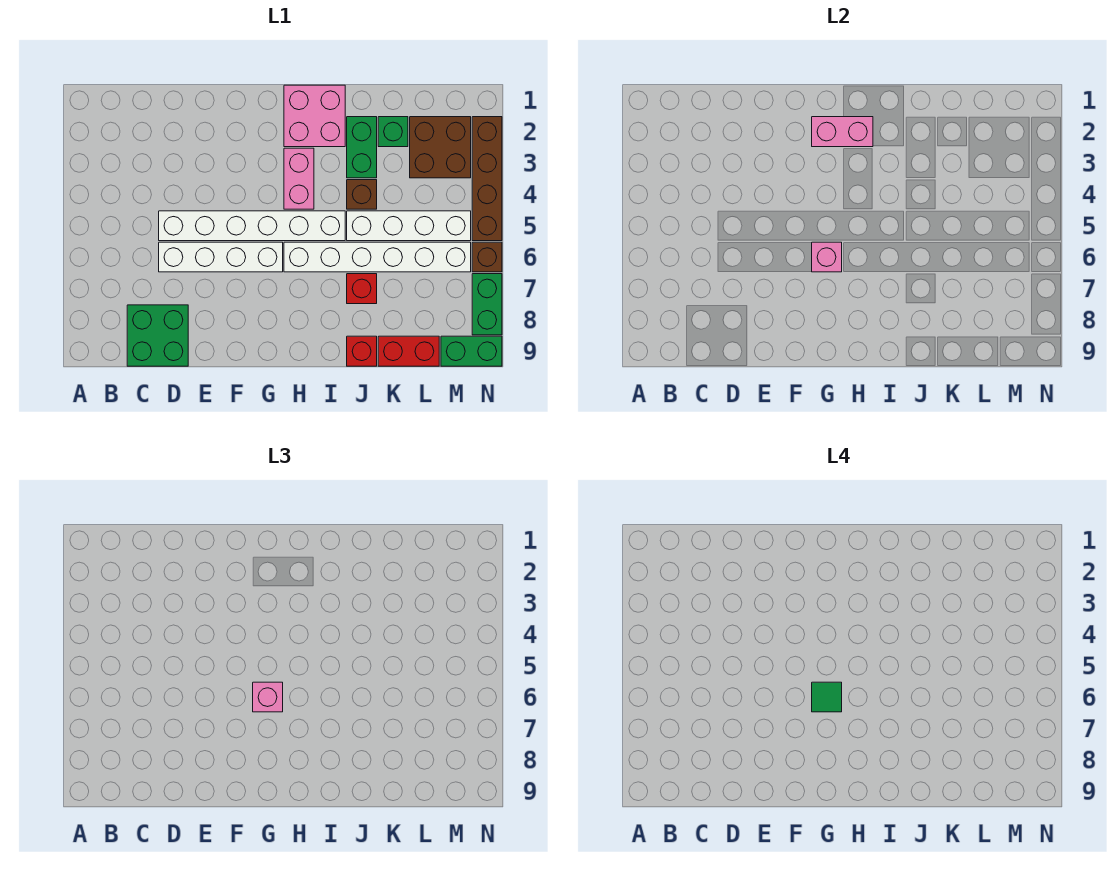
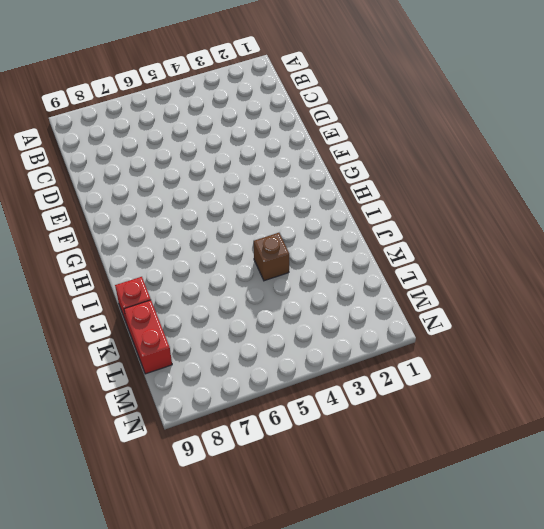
none -> green 2x2 brick [127,305,188,366]
none -> white 1x6 brick [159,211,345,241]
none -> white 1x4 brick [159,242,283,272]

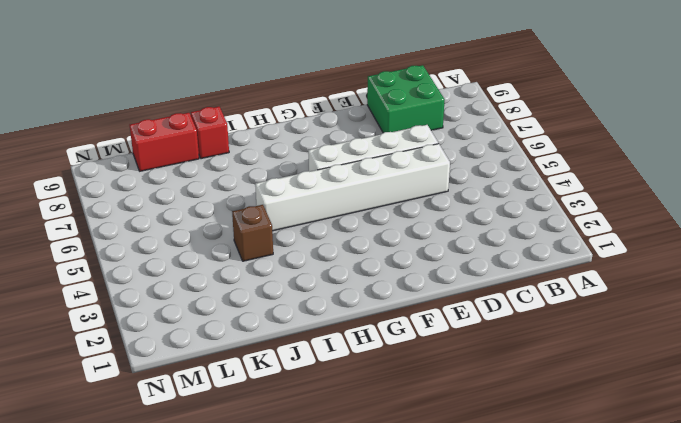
none -> pink 2x2 brick [284,85,345,147]
none -> pink 1x2 brick [284,148,314,209]
none -> white 1x6 brick [284,242,471,272]

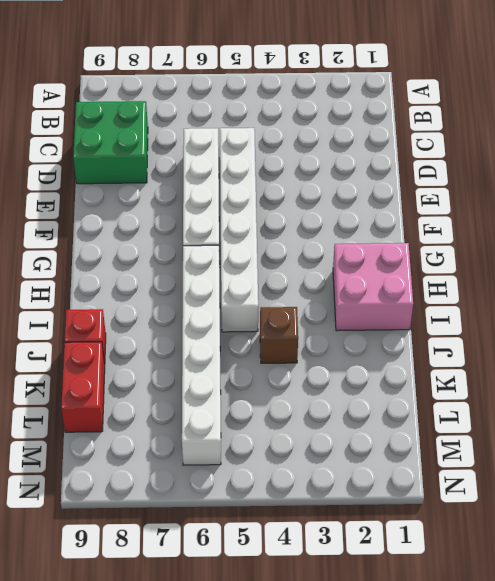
none -> pink 1x2 brick [284,148,314,209]
none -> green 1x2 brick [347,117,377,178]
none -> white 1x4 brick [347,211,471,241]

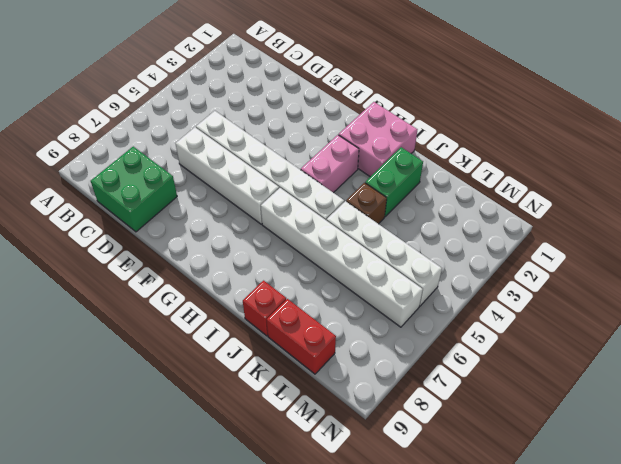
none -> red 1x1 brick [347,274,377,304]
none -> green 1x1 brick [378,117,408,147]
none -> brown 2x2 brick [410,117,471,178]

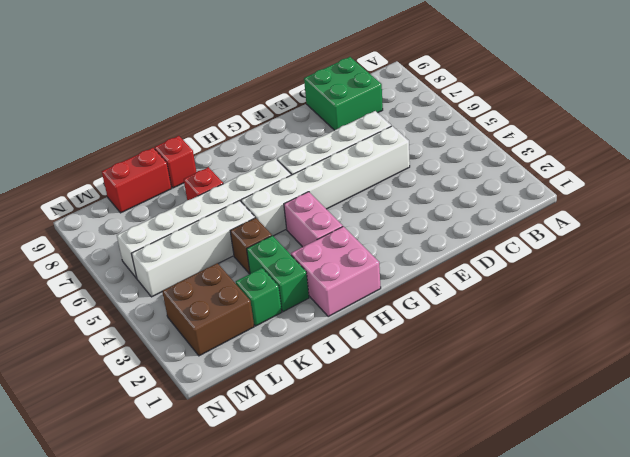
none -> green 1x2 brick [441,336,502,366]
none -> brown 1x4 brick [472,117,502,241]
none -> brown 1x1 brick [472,242,502,272]

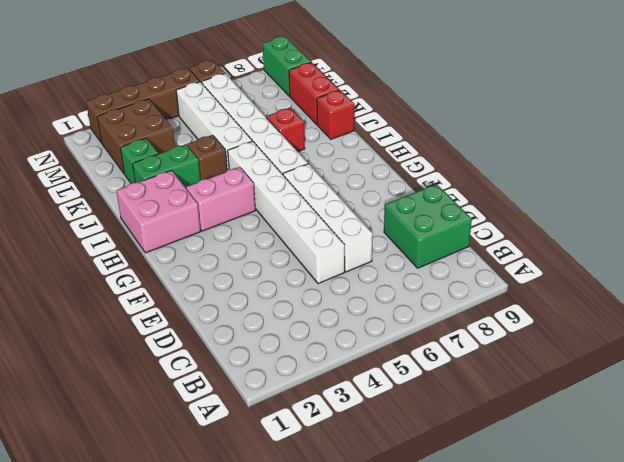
none -> green 1x2 brick [472,274,502,335]
none -> pink 1x2 brick [812,117,873,147]
none -> pink 1x1 brick [812,242,842,272]

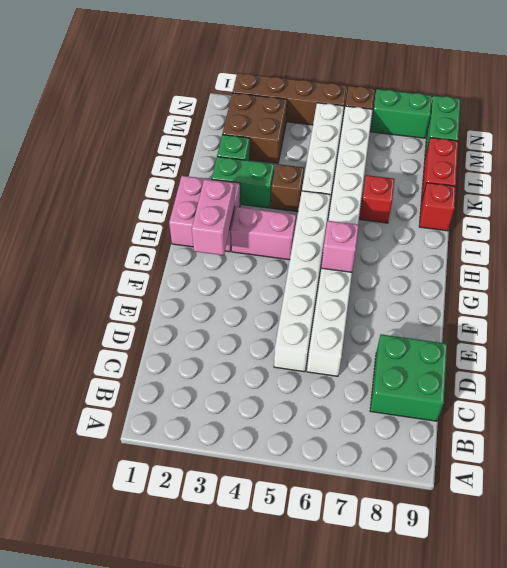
none -> pink 1x1 brick [253,682,283,712]
none -> green 1x1 tile [812,682,842,712]

